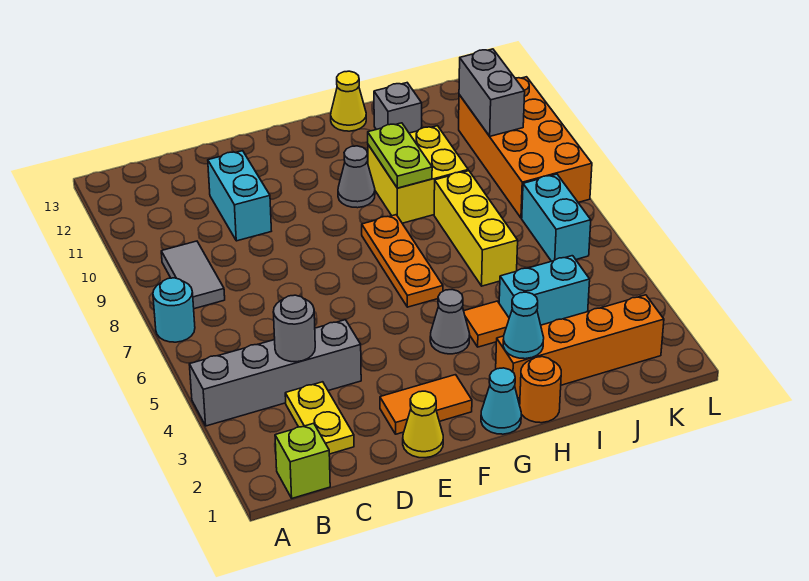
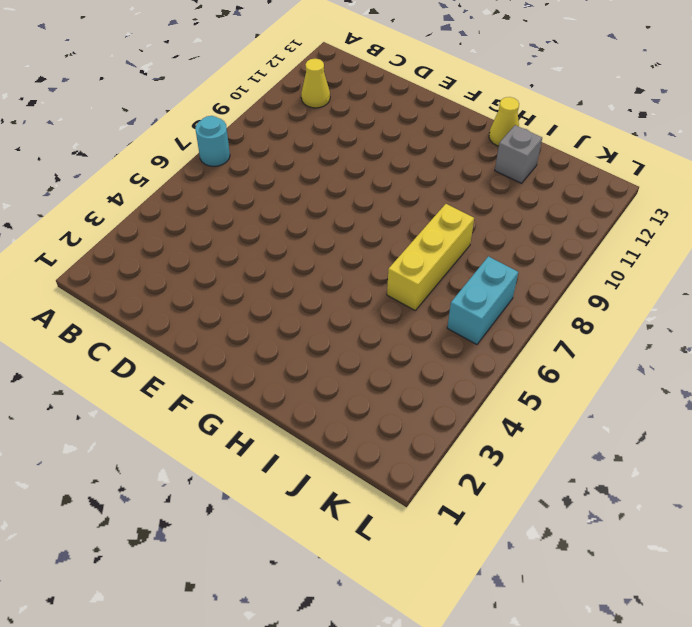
yellow 1x1 cone [301,59,330,108] -> yellow 1x1 cone moved to [403,391,443,458]
none -> grey 1x4 brick [189,320,361,426]
none -> lime 1x1 brick [275,423,330,498]
none -> grey 1x2 tile [161,241,225,309]

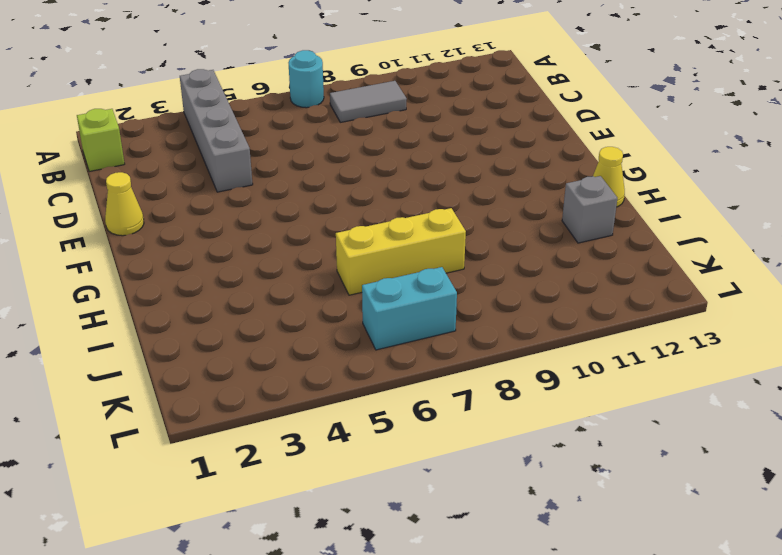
none -> yellow 1x2 plate [285,382,354,454]
none -> cyan 1x2 brick [208,151,271,241]
none -> orange 1x2 tile [380,375,472,434]

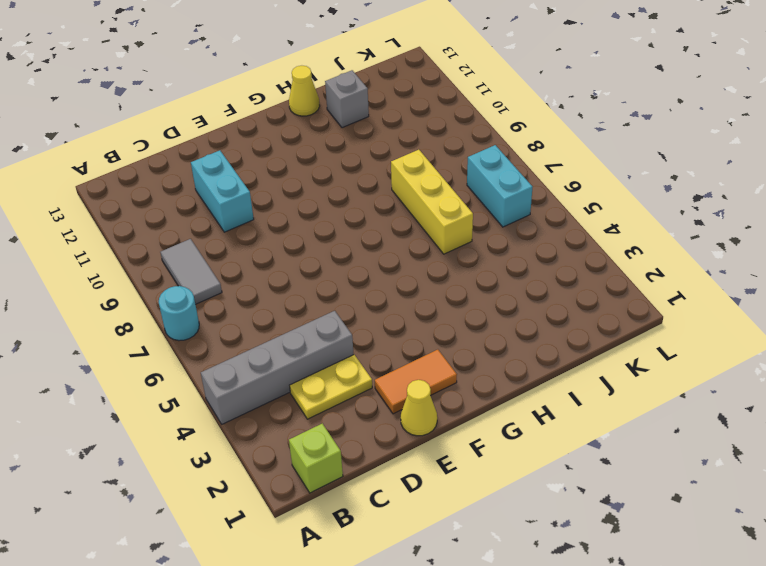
yellow 1x2 plate [290,355,372,419] -> yellow 1x2 plate turned to [285,382,354,454]
none -> cyan 1x1 cone [481,368,521,434]
none -> grey 1x1 cone [430,290,470,354]
none -> orange 1x3 plate [362,215,443,307]

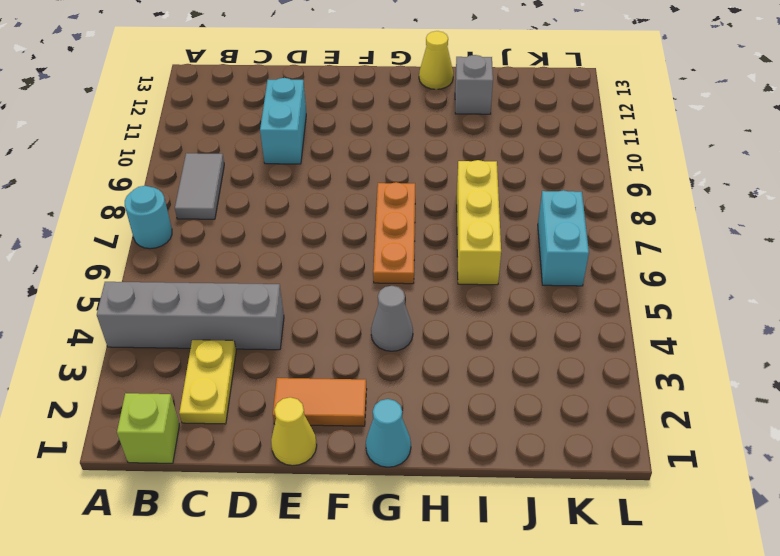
none -> grey 1x1 cone [338,146,375,208]
none -> orange 1x1 round brick [520,357,561,423]
none -> orange 1x4 brick [496,295,664,398]

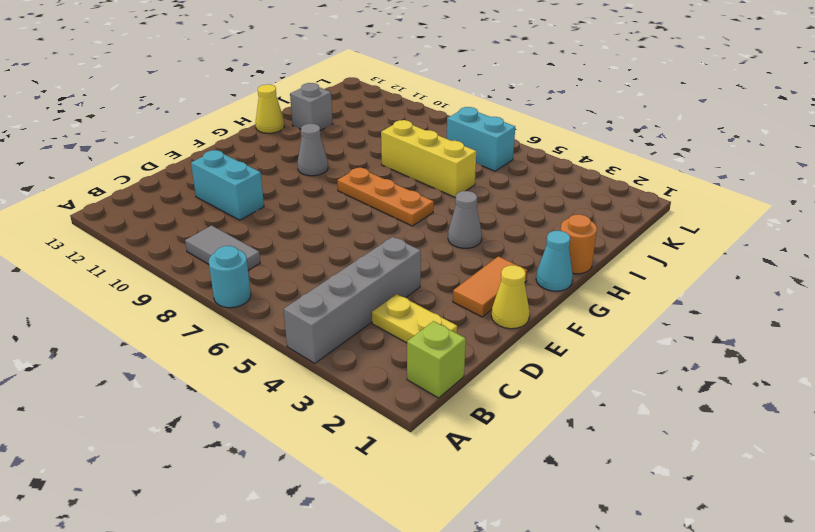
none -> orange 1x4 brick [496,295,664,398]
none -> orange 1x1 tile [464,301,509,347]
none -> yellow 2x2 brick [368,126,468,223]

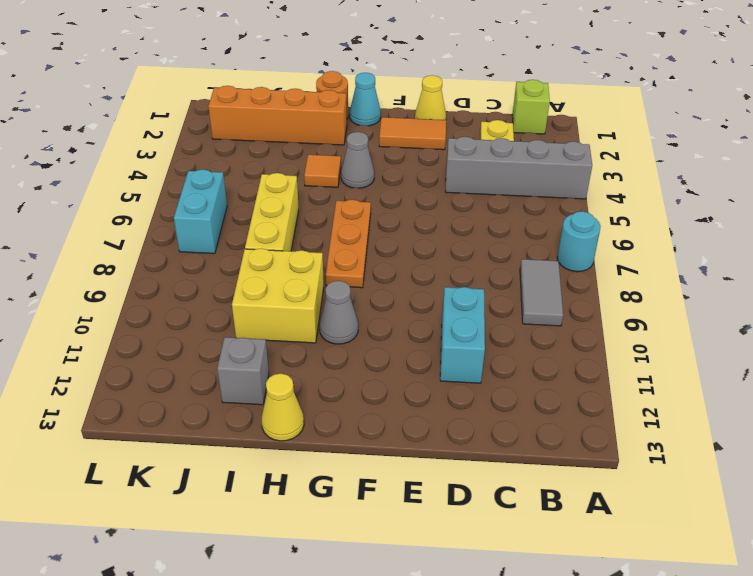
none -> cyan 1x2 brick [499,256,590,325]
none -> orange 2x4 brick [459,77,592,218]
none -> grey 1x1 round brick [273,295,315,362]

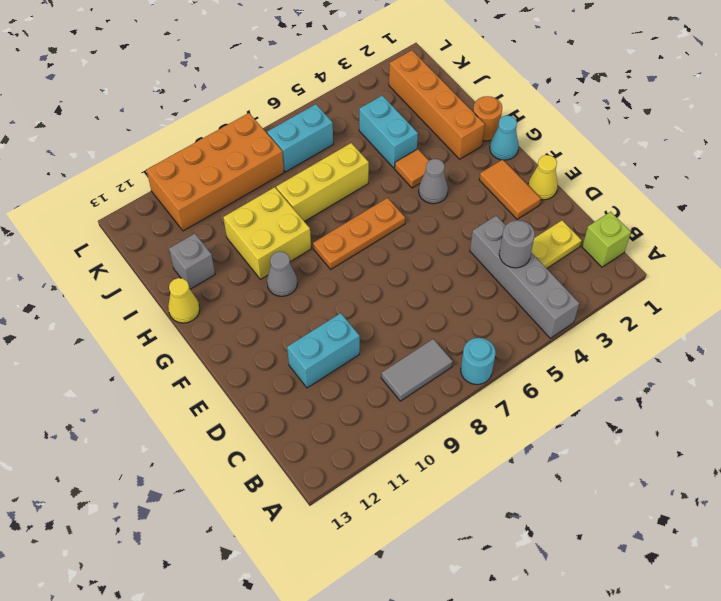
none -> cyan 1x1 cone [503,292,544,359]
none -> lime 1x2 plate [368,123,432,188]
none -> grey 1x2 brick [459,49,525,136]

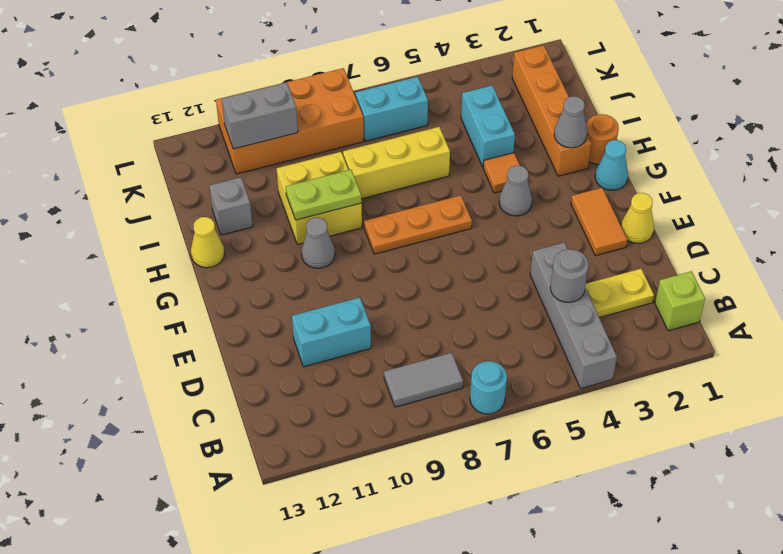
grey 1x1 cone [554,96,587,148] -> cyan 1x1 cone [503,292,544,359]

